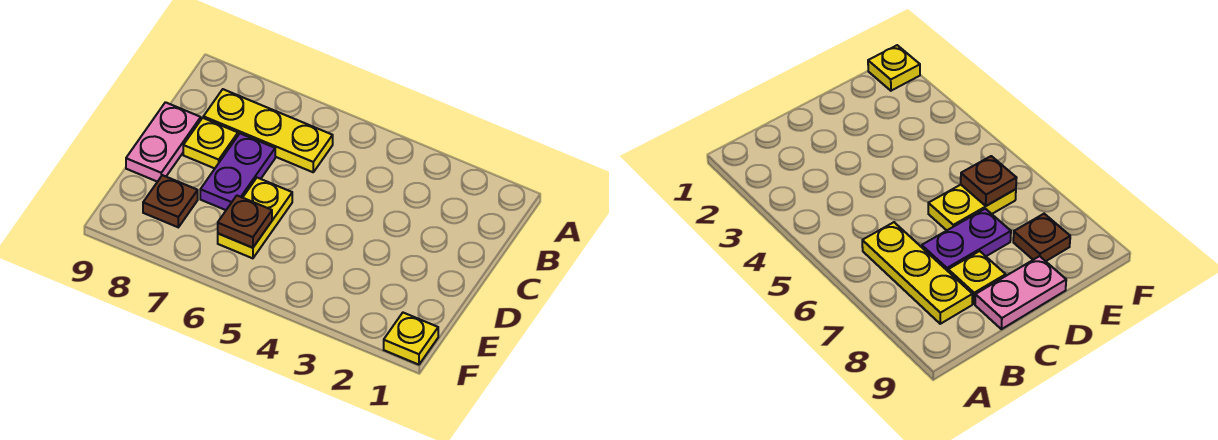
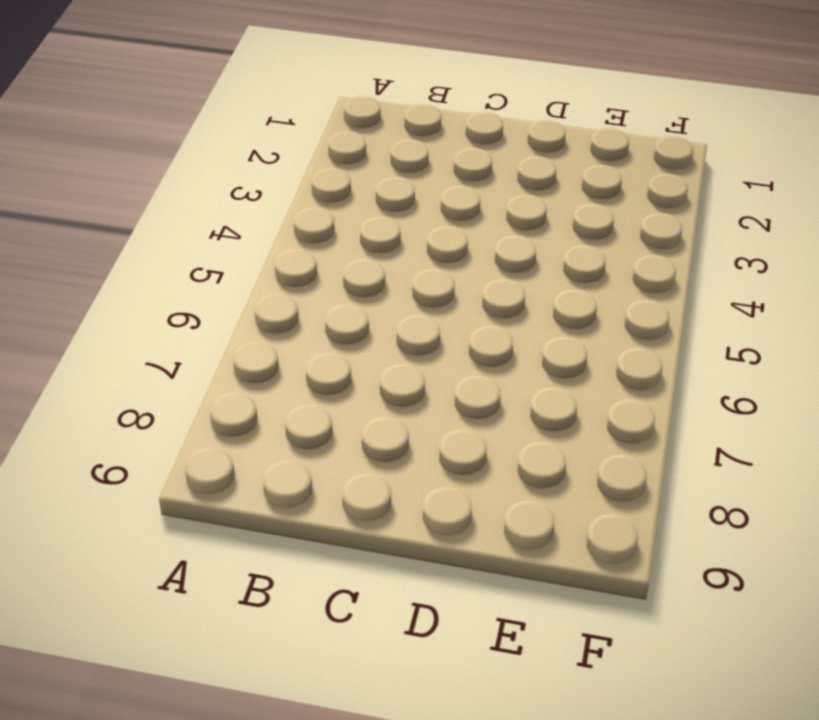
none -> yellow 1x3 plate [203,89,333,172]
none -> purple 1x2 plate [200,134,275,210]

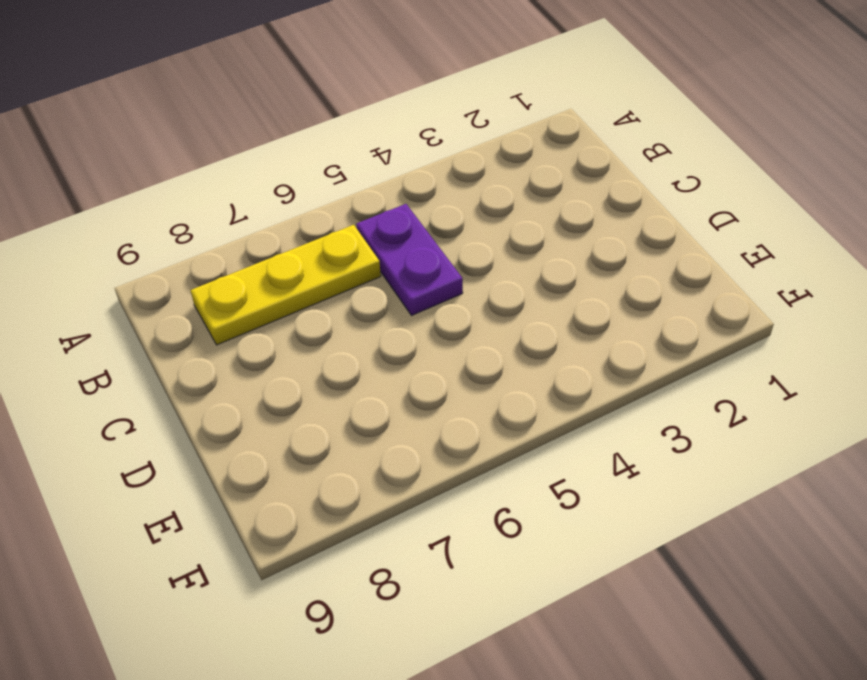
purple 1x2 plate [356,204,463,316] -> purple 1x2 plate moved to [200,134,275,210]
none -> yellow 1x1 plate [183,118,238,168]
none -> pink 1x2 plate [126,102,201,182]

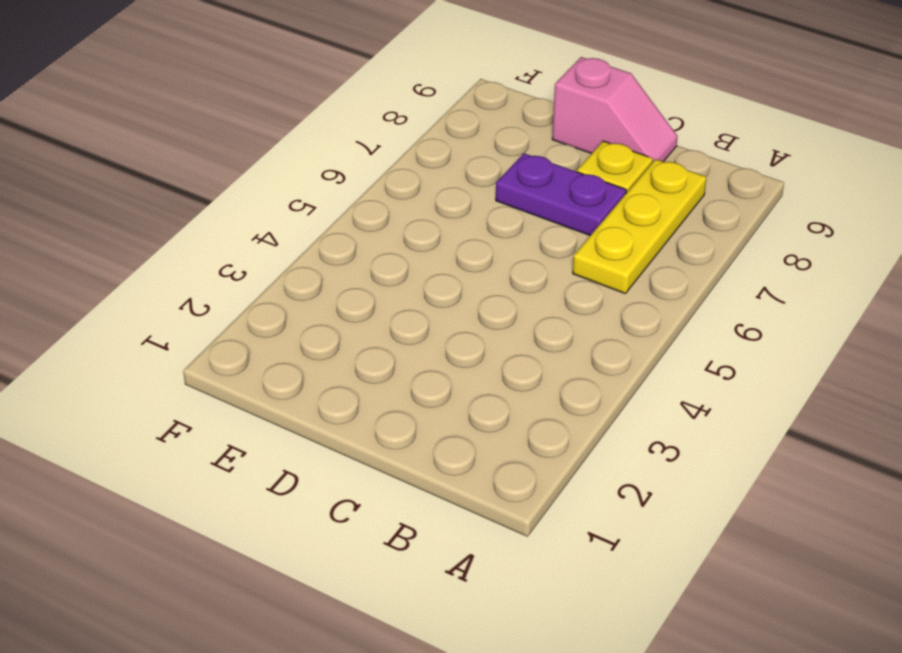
pink 1x2 slope [552,57,678,162] -> pink 1x2 plate [126,102,201,182]
none -> yellow 1x2 plate [218,178,292,258]
none -> brown 1x1 plate [143,175,198,227]

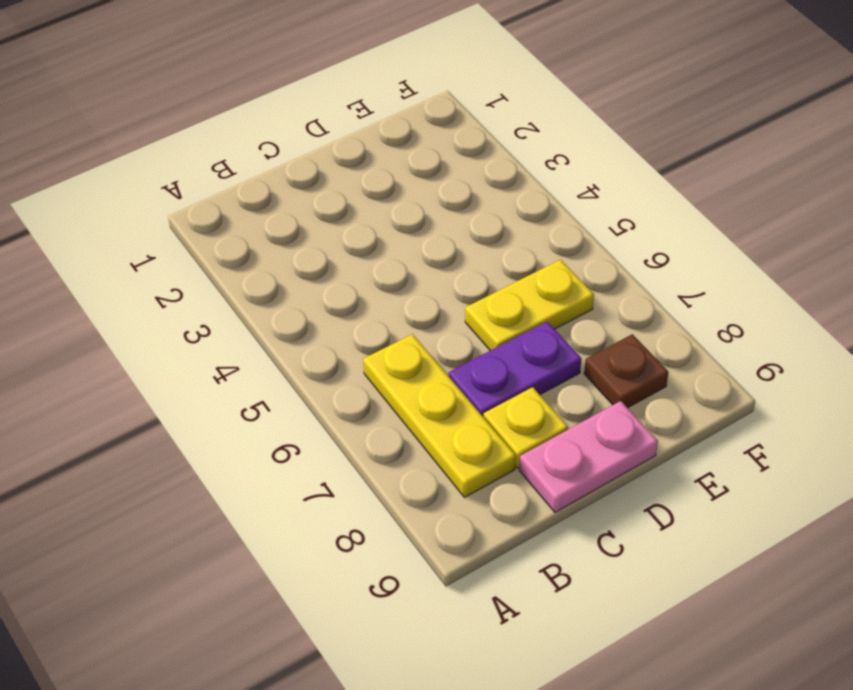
none -> yellow 1x1 plate [384,313,438,365]
none -> brown 1x1 plate [218,196,272,248]

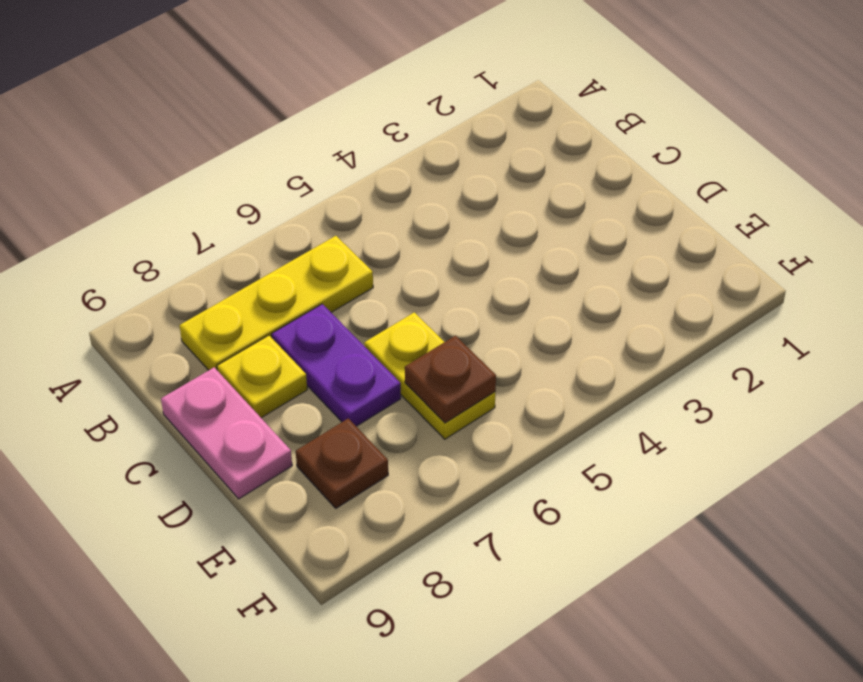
none -> yellow 1x1 plate [384,313,438,365]

